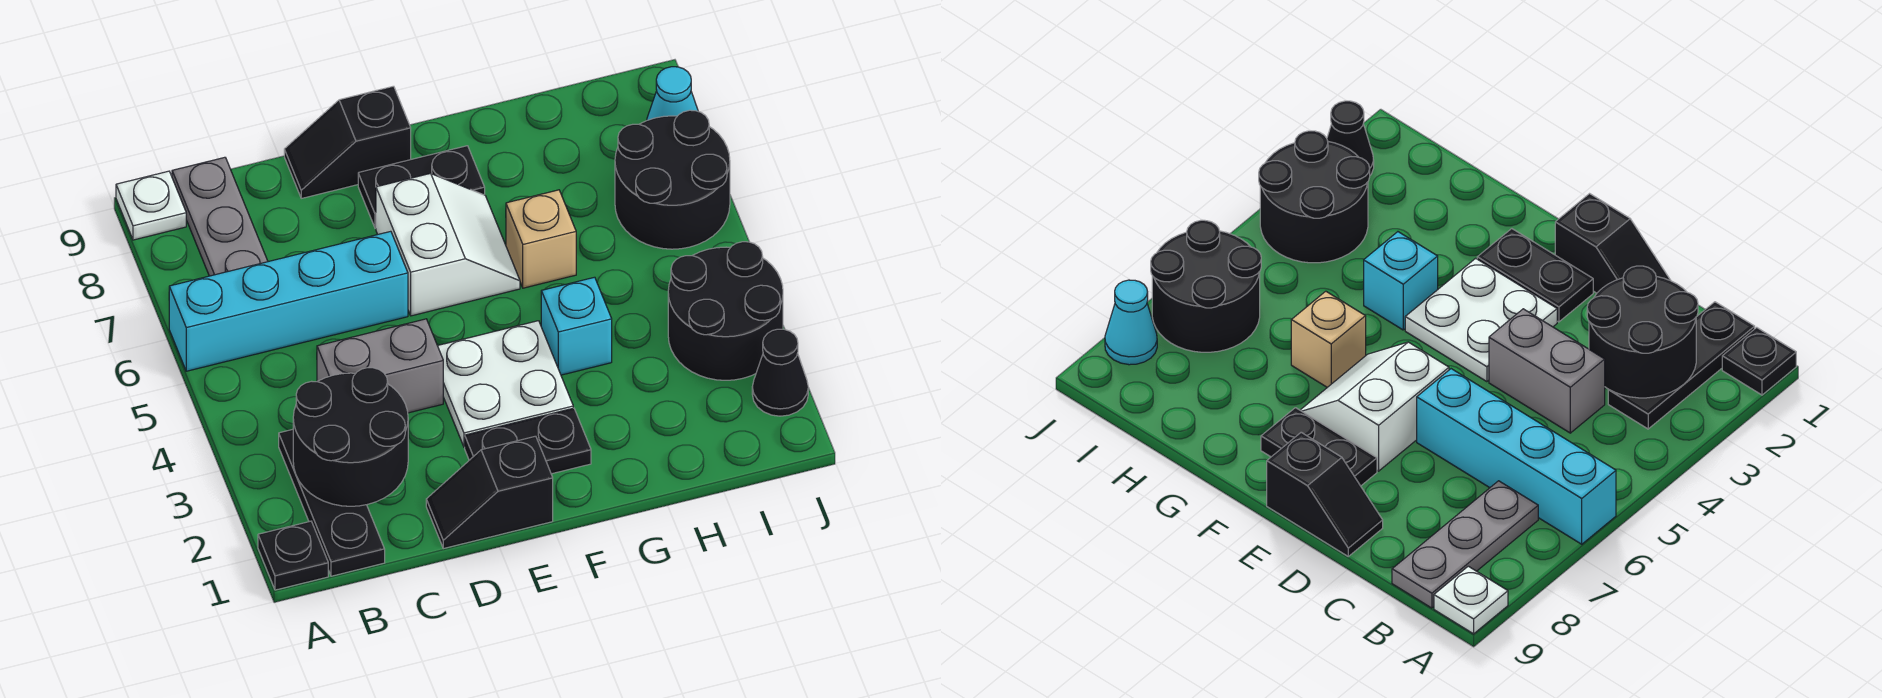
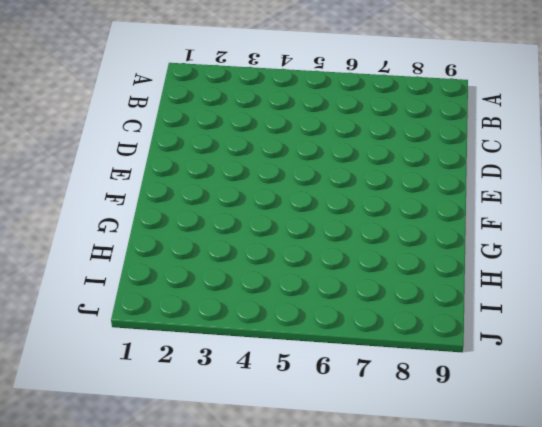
none -> black 1x1 plate [258,521,328,590]
none -> cyan 1x4 brick [169,231,408,371]
none -> white 1x1 plate [116,171,186,240]

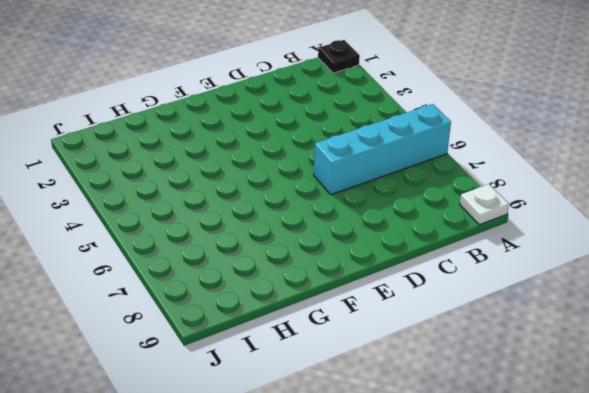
none -> black 1x3 plate [279,429,385,576]
none -> grey 1x3 plate [172,157,268,276]
none -> grey 1x2 brick [317,319,443,413]

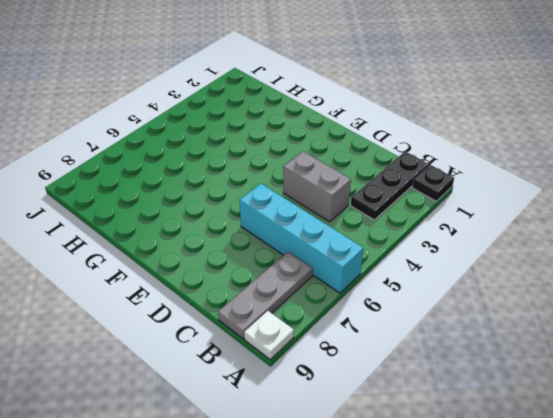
none -> black 1x2 slope [426,436,553,549]
none -> black 1x2 slope [284,86,411,198]
none -> black 1x2 plate [465,408,591,474]

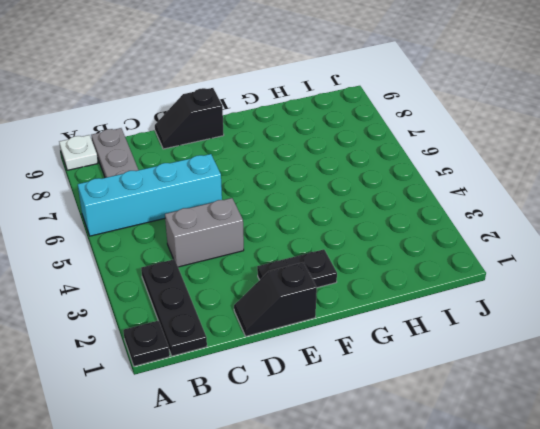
none -> white 2x2 plate [438,321,573,447]
none -> white 2x2 slope [376,173,520,316]
none -> black 1x2 plate [358,146,485,228]

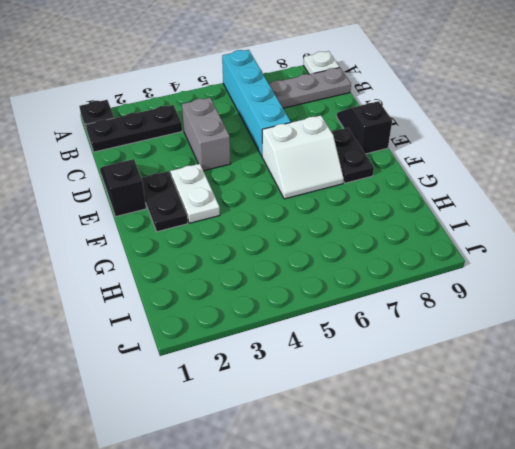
white 1x2 plate [170,164,220,223] -> white 2x2 plate [438,321,573,447]
none -> cyan 1x1 brick [541,277,612,375]
none -> tan 1x1 brick [506,190,576,288]
none -> black 2x2 round brick [668,242,783,380]

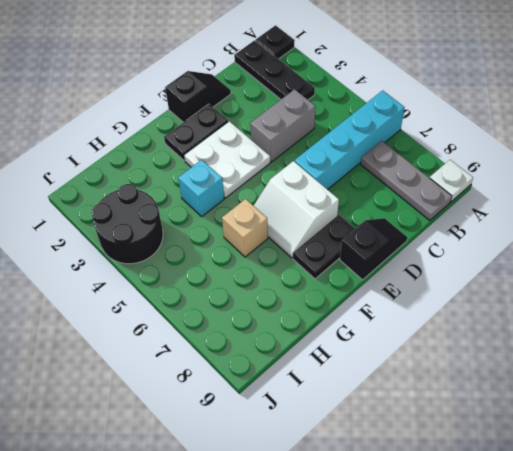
none -> black 2x2 round brick [615,110,730,249]
none -> black 1x1 cone [752,329,808,416]
none -> cyan 1x1 cone [647,67,698,120]

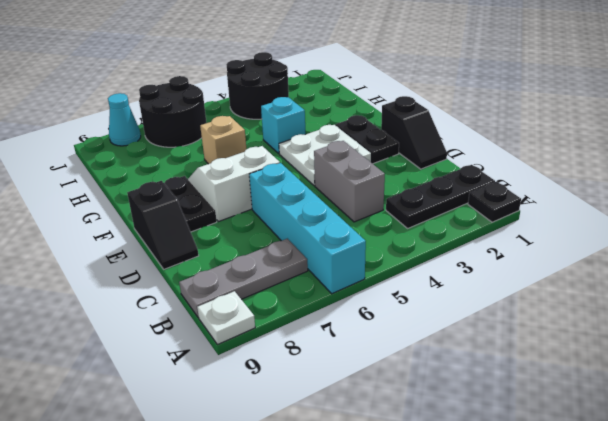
none -> black 1x1 cone [752,329,808,416]
none -> black 2x2 round brick [293,368,408,506]

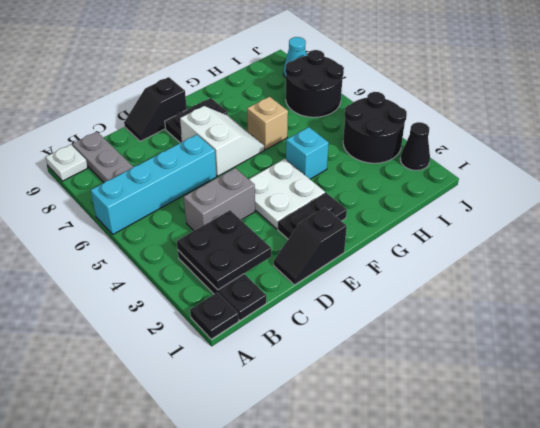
black 2x2 plate [177,210,271,290] -> black 2x2 round brick [293,368,408,506]

